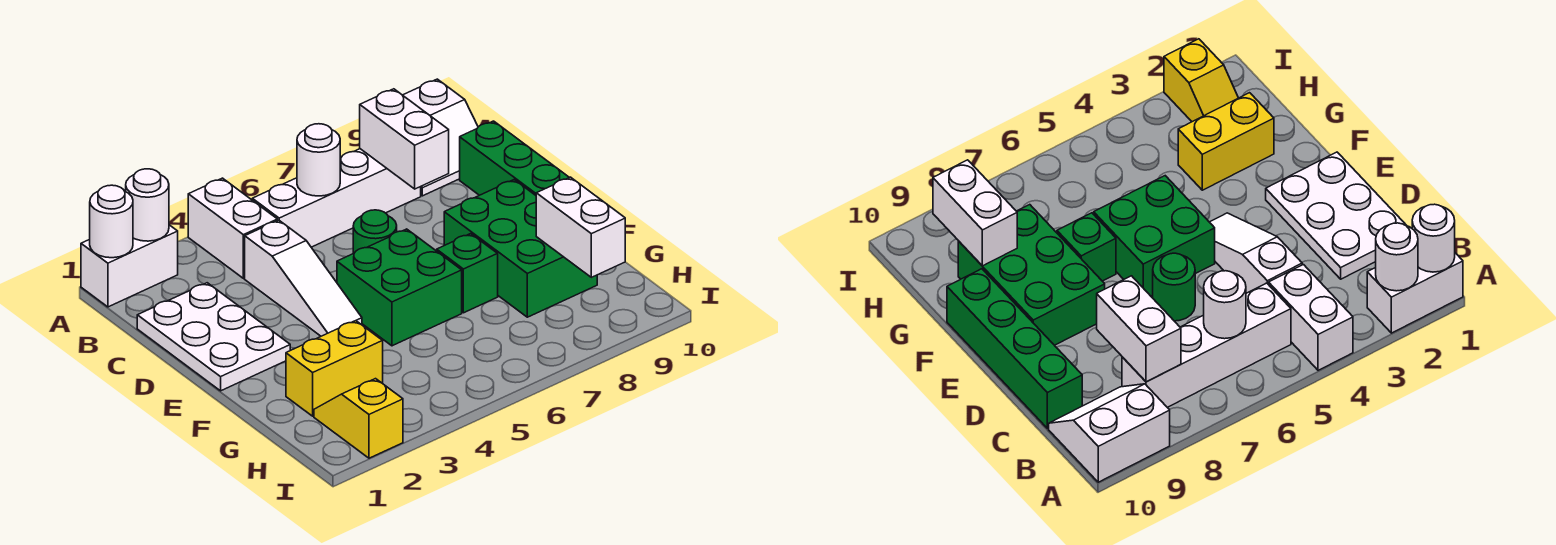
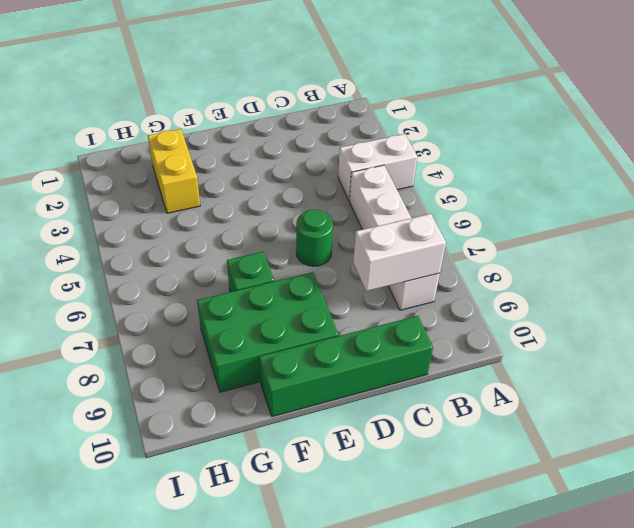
none -> white 1x2 brick [81,225,178,307]
none -> white 2x2 slope [403,79,478,196]
none -> white 2x3 plate [137,283,290,391]

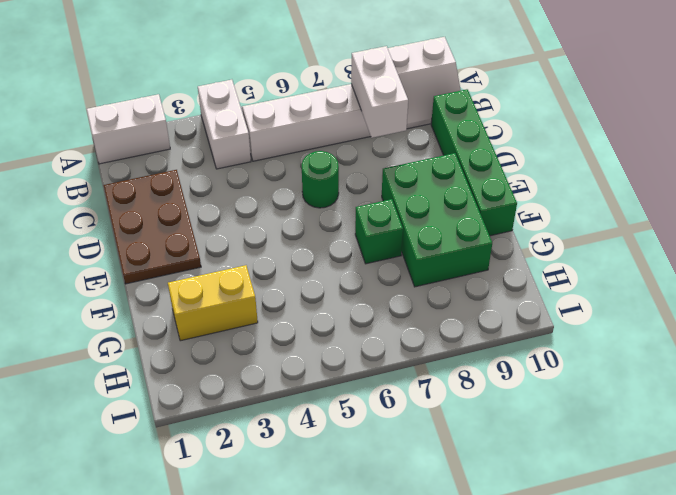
brown 2x3 plate [104,170,201,284] -> white 2x3 plate [137,283,290,391]
none -> white 1x3 slope [245,220,362,336]
none -> green 2x2 brick [337,229,462,346]
none -> yellow 1x2 slope [314,379,403,458]

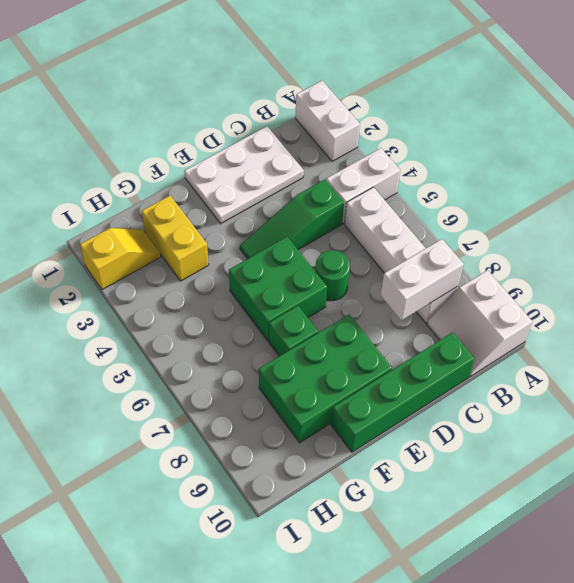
green 1x3 slope [240,179,344,259] -> white 1x3 slope [245,220,362,336]
none -> white 1x1 round brick [90,185,133,258]
none -> white 1x1 round brick [126,169,169,241]
none -> white 1x1 round brick [297,124,340,196]

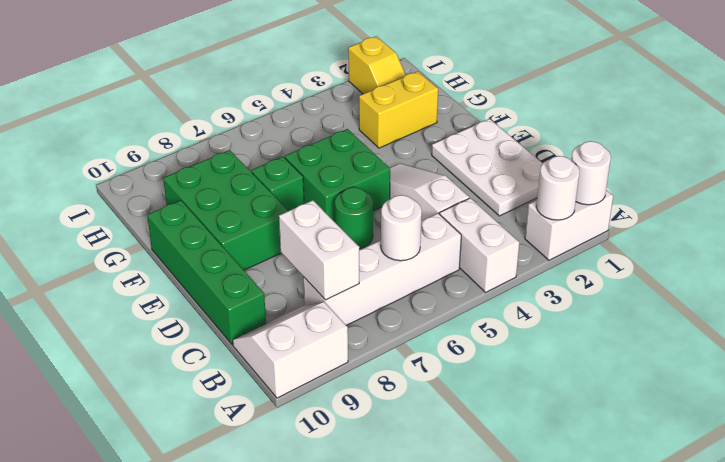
none -> white 1x2 brick [536,177,625,277]

